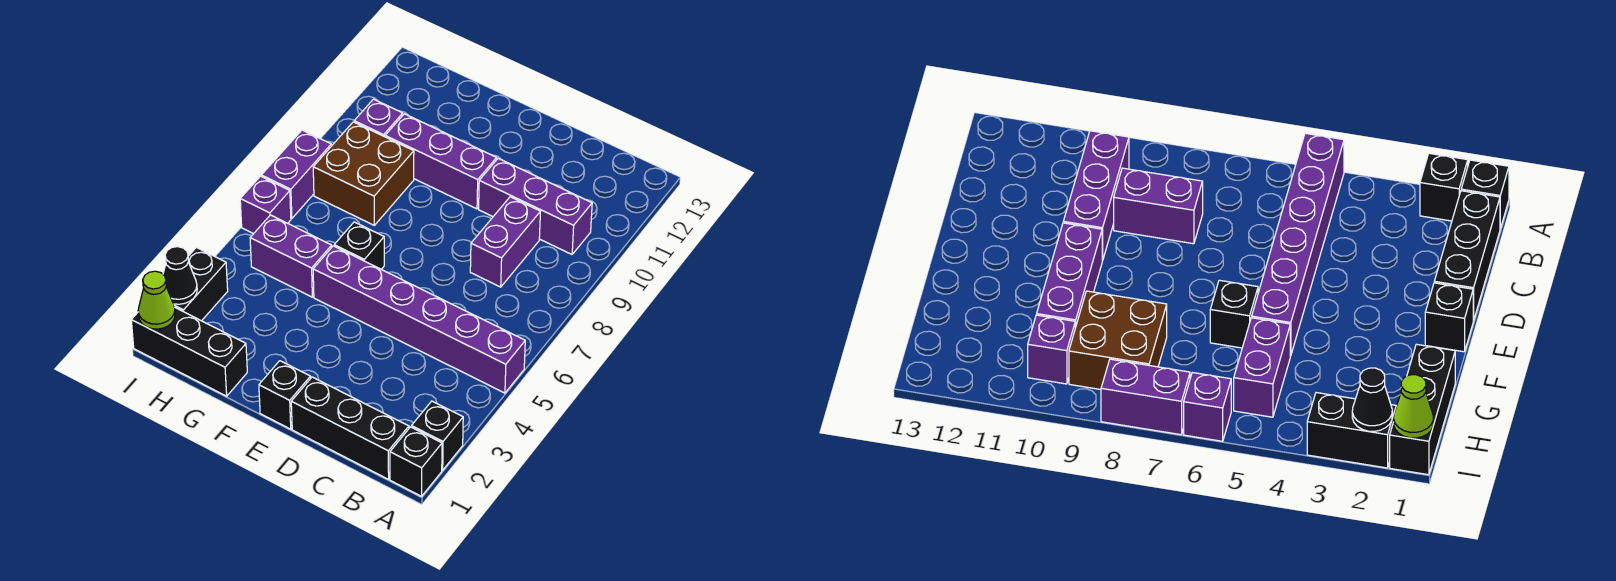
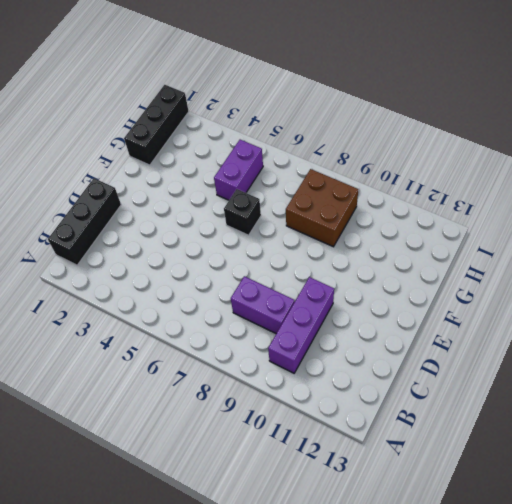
none -> black 1x1 brick [390,427,442,496]
none -> black 1x1 brick [411,401,463,470]
none -> purple 1x6 brick [313,246,525,393]

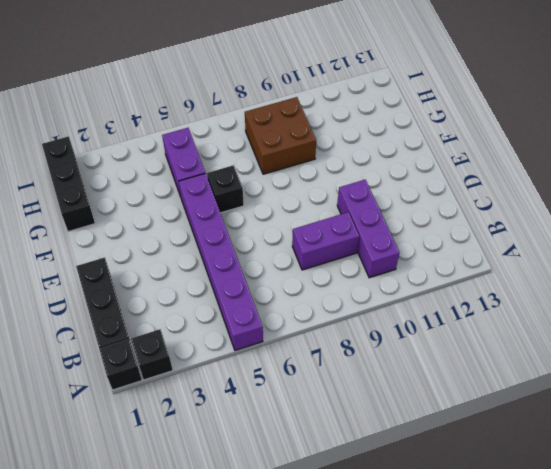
none -> black 1x1 brick [259,361,311,429]
none -> purple 1x3 brick [385,114,497,209]
none -> purple 1x1 brick [354,99,403,137]

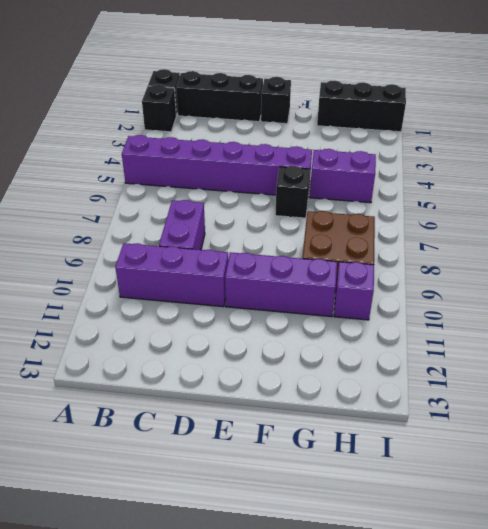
none -> black 1x2 brick [174,247,228,321]
none -> purple 1x1 brick [240,176,291,234]
none -> purple 1x2 brick [261,130,331,219]

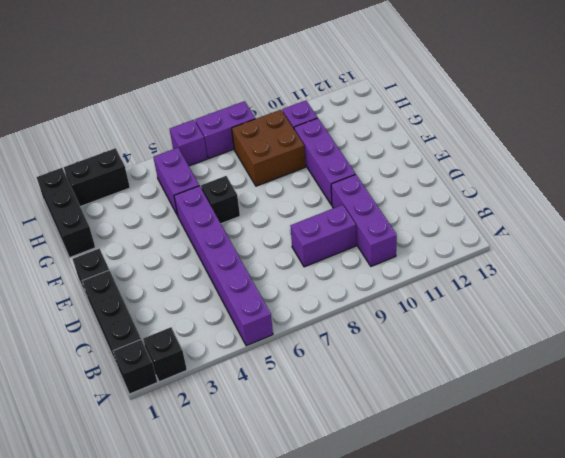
none -> lime 1x1 cone [138,271,175,329]
none -> black 1x1 cone [163,247,197,304]

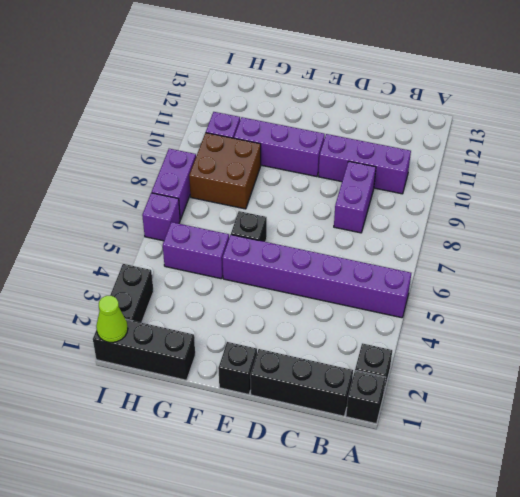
none -> black 1x1 cone [163,247,197,304]

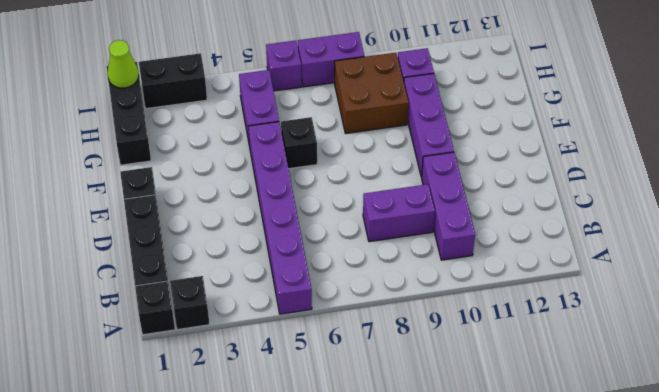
none -> black 1x1 cone [163,247,197,304]

